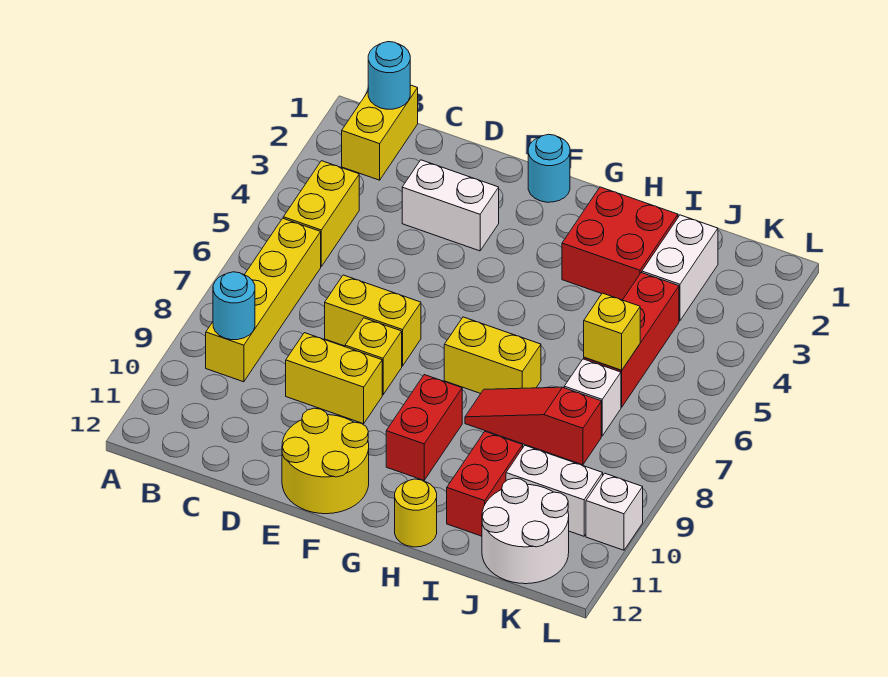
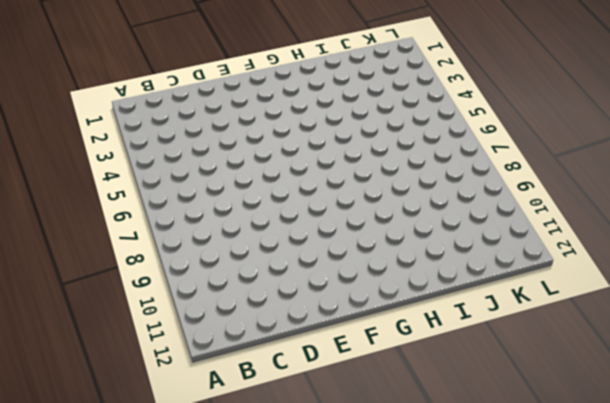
none -> yellow 1x2 brick [342,85,418,180]
none -> yellow 1x2 brick [283,161,359,266]
none -> yellow 1x4 brick [206,218,321,382]

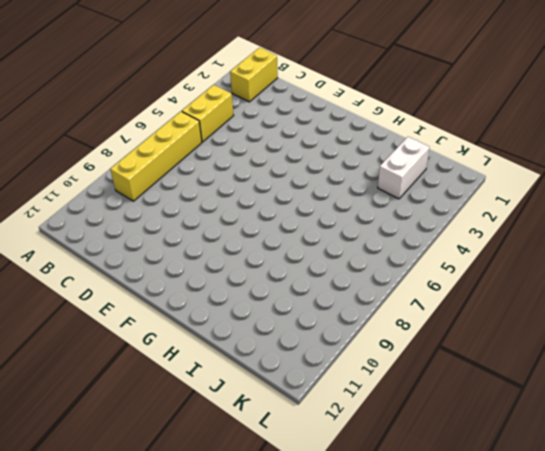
none -> white 1x2 brick [402,160,499,251]
none -> yellow 1x2 brick [325,275,421,366]
none -> yellow 1x2 brick [286,333,382,424]

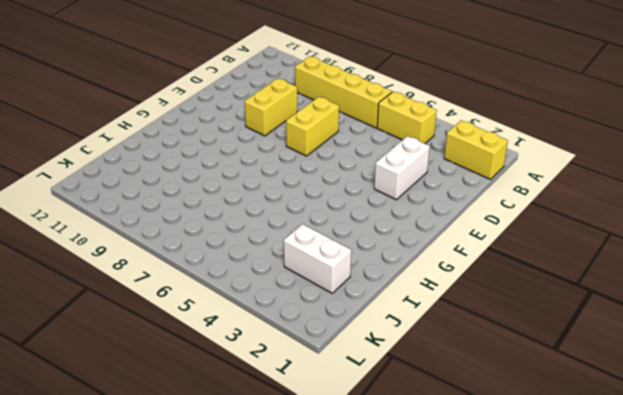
none -> yellow 1x1 brick [345,318,402,395]
none -> yellow 2x2 round brick [282,408,369,514]
none -> cyan 1x1 round brick [528,134,570,202]

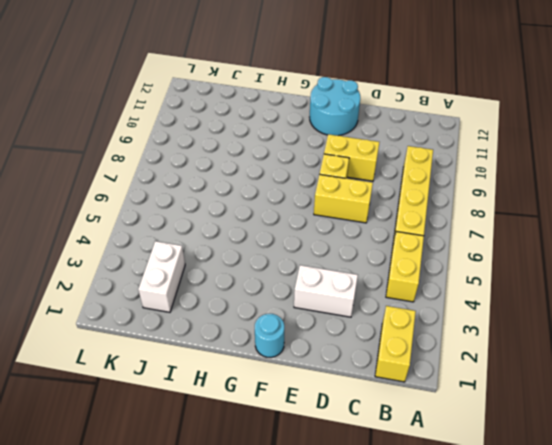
cyan 2x2 round brick [310,77,360,136] -> yellow 2x2 round brick [282,408,369,514]
none -> yellow 1x2 brick [444,317,541,394]
none -> red 1x2 brick [386,375,462,480]
none -> red 2x2 brick [562,187,678,300]

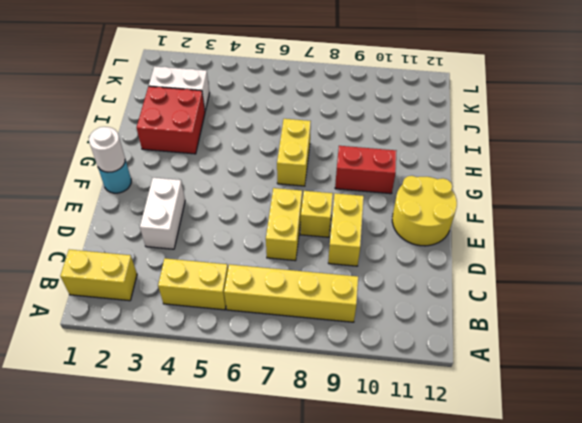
white 1x1 round brick [89,127,125,172] -> none
none -> red 1x3 slope [465,387,601,465]
none -> yellow 1x1 round brick [395,479,437,547]
none -> red 1x2 brick [447,432,523,536]

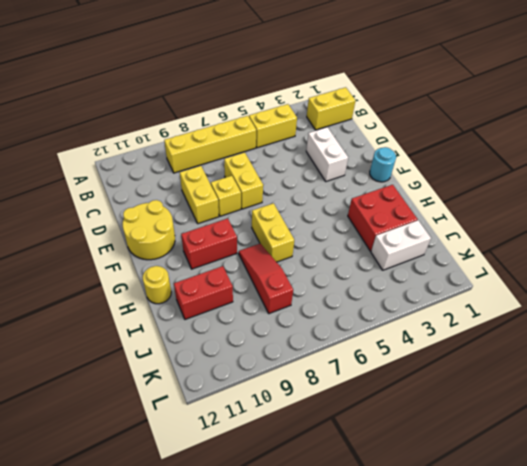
none -> red 1x3 brick [584,273,679,407]
none -> white 1x1 brick [564,359,621,436]
none -> white 1x2 brick [506,446,603,536]

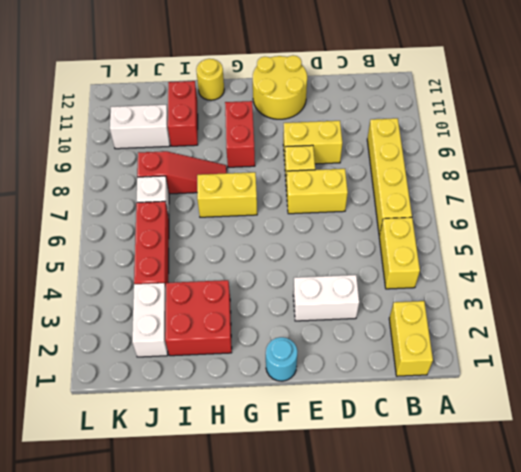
none -> white 2x2 round brick [482,478,569,584]
none -> white 1x1 brick [586,473,643,550]
none -> cyan 1x1 round brick [368,42,410,109]

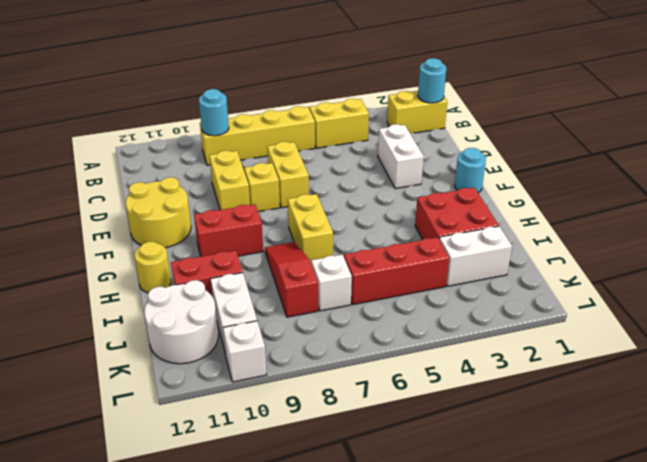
none -> yellow 1x1 brick [584,293,640,370]

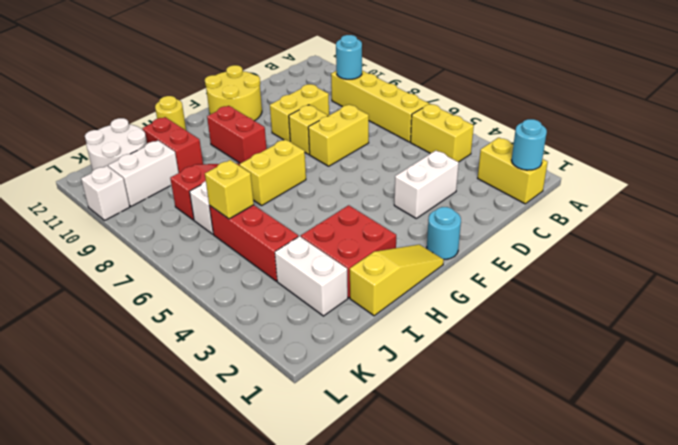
yellow 1x3 slope [350,245,444,316] -> none

